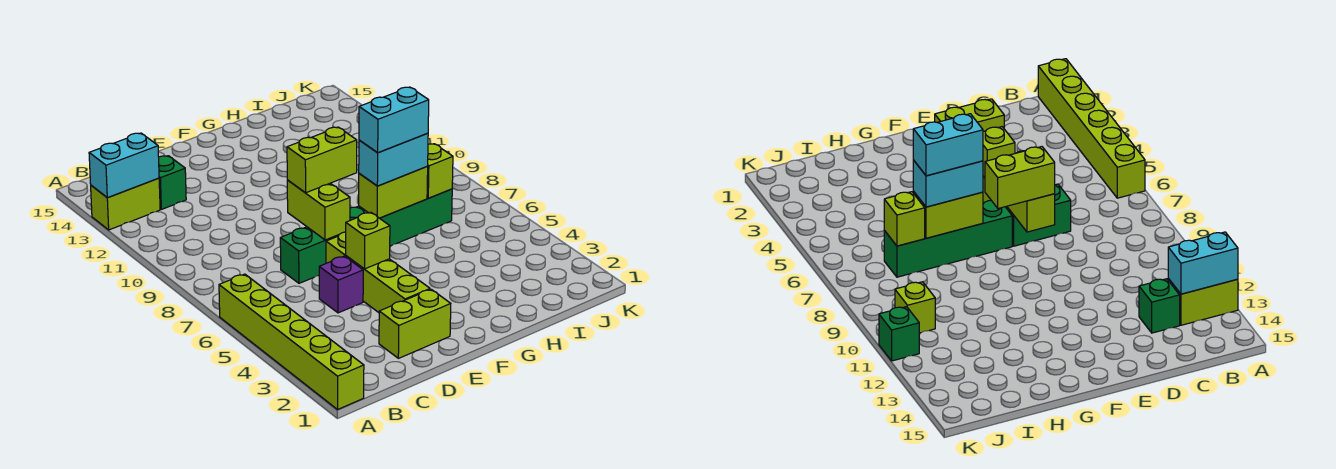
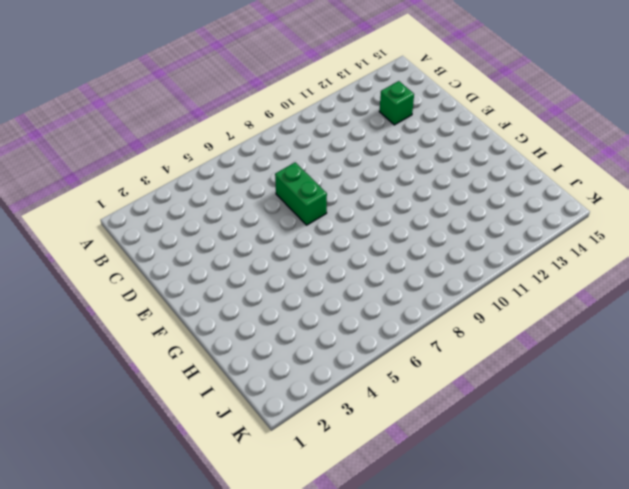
none -> lime 1x6 brick [219,274,364,409]
none -> lime 1x2 brick [91,178,160,230]
none -> lime 1x2 brick [379,289,451,358]

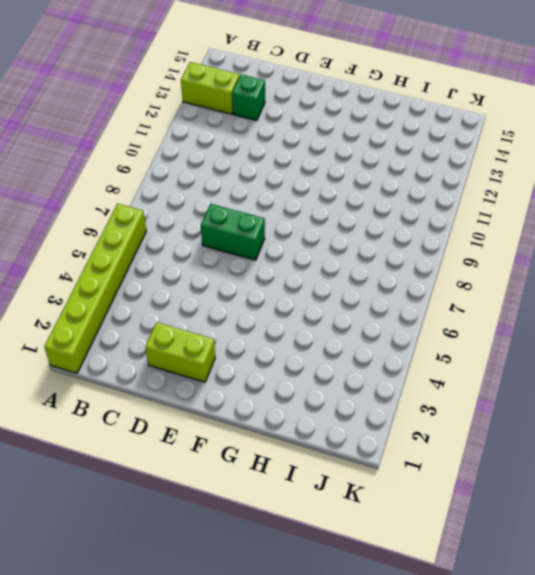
none -> purple 1x1 brick [319,256,363,313]
none -> lime 1x4 brick [326,232,430,313]
none -> green 1x4 brick [350,189,452,246]

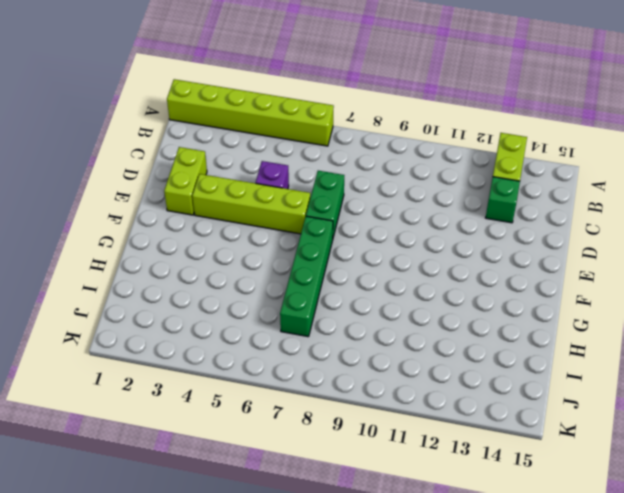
none -> lime 1x1 brick [895,282,935,333]
none -> green 1x1 brick [879,307,919,361]
none -> cyan 1x2 brick [89,133,159,198]

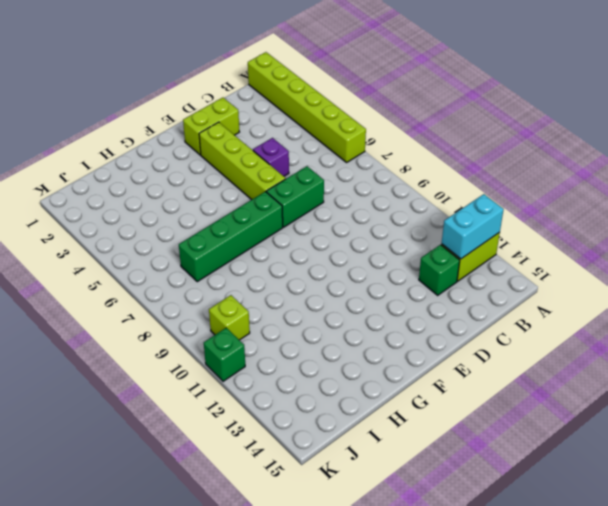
none -> lime 1x1 brick [346,212,390,269]
none -> lime 1x2 brick [287,180,350,240]
none -> lime 1x2 brick [359,166,428,218]

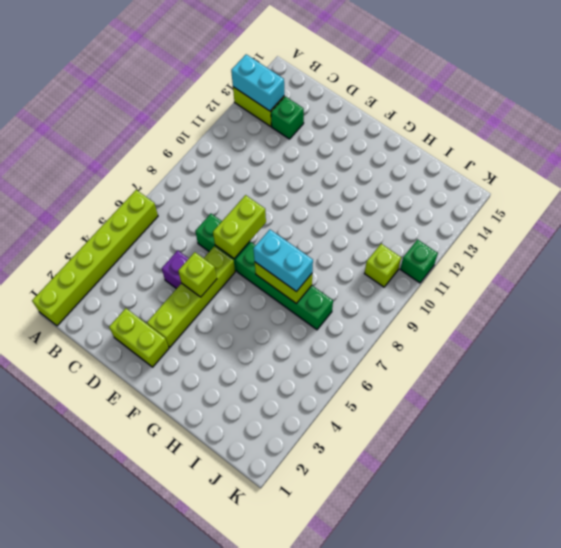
none -> lime 1x1 brick [427,144,453,198]
none -> lime 1x2 brick [287,127,357,193]
none -> cyan 1x2 brick [359,87,429,153]

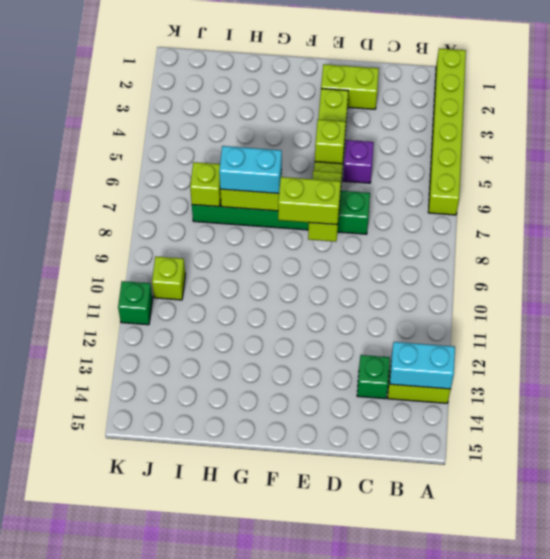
none -> cyan 1x2 brick [359,87,429,153]

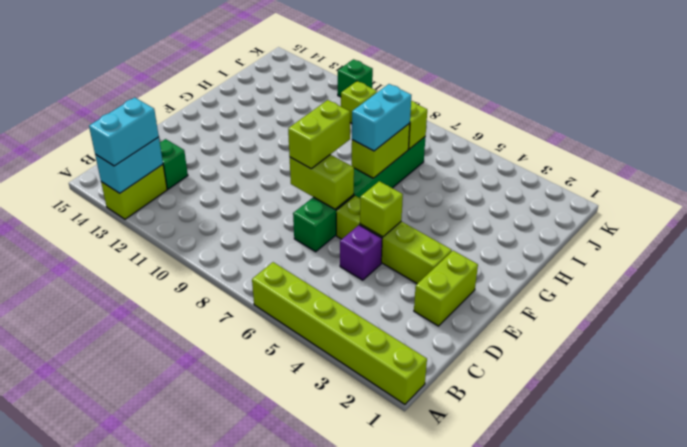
cyan 1x2 brick [89,97,159,166] -> cyan 1x2 brick moved to [359,87,429,153]

